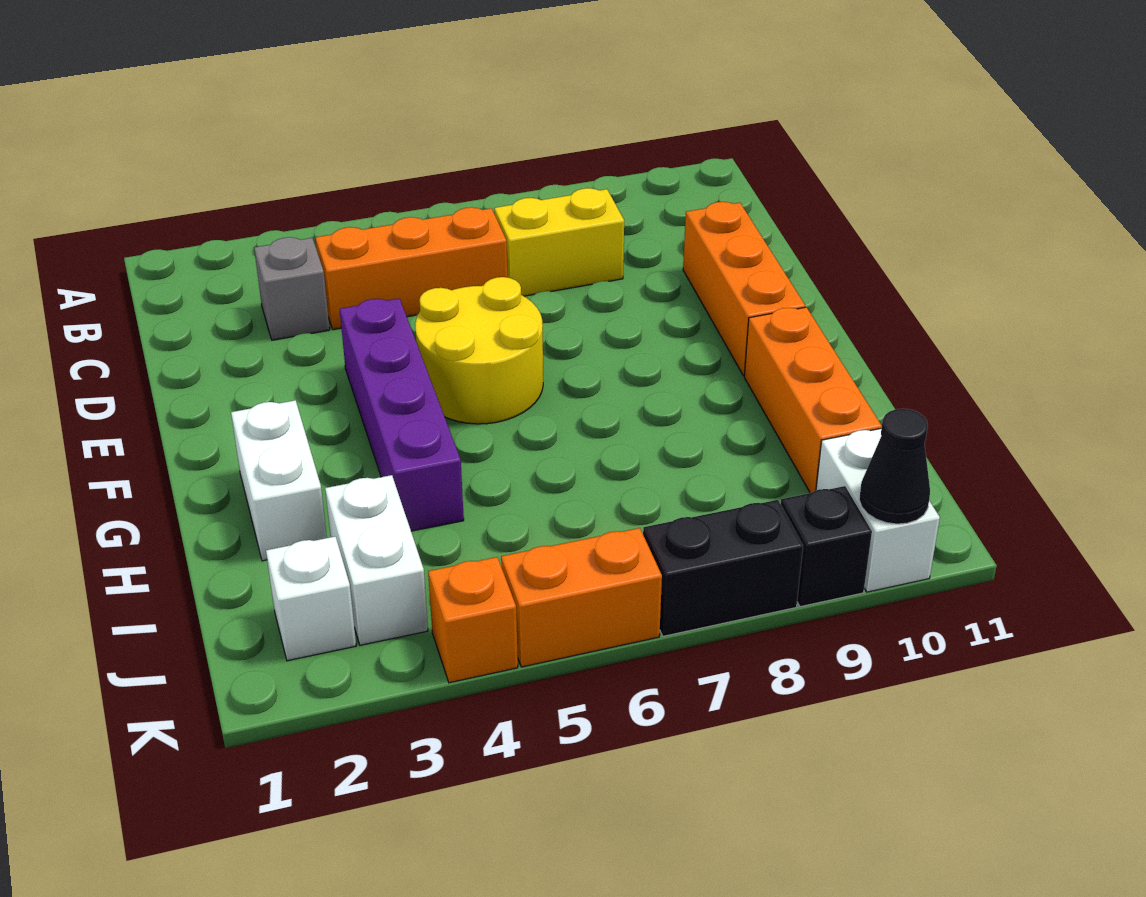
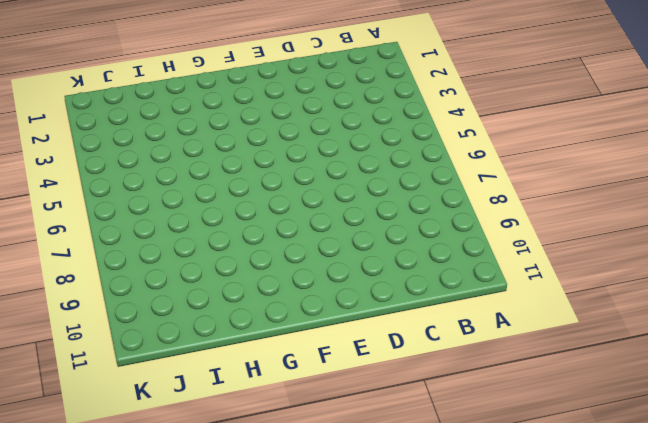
none -> grey 1x1 brick [254,237,330,340]
none -> orange 1x3 brick [315,207,507,330]
none -> yellow 1x2 brick [494,188,624,296]

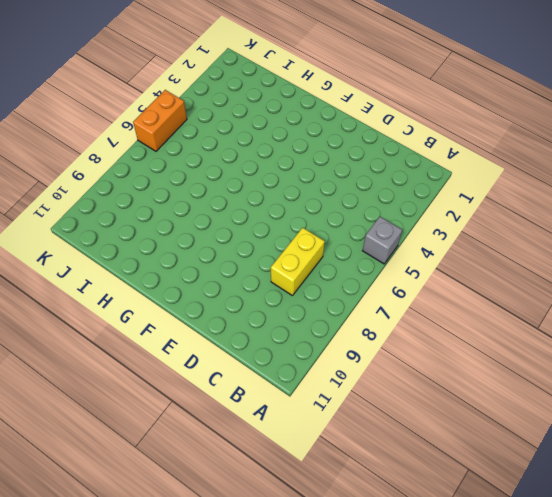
grey 1x1 brick [362,217,402,264] -> grey 1x1 brick moved to [254,237,330,340]
none -> orange 1x3 brick [315,207,507,330]
none -> orange 1x3 brick [683,202,805,376]
none -> purple 1x4 brick [340,298,464,531]

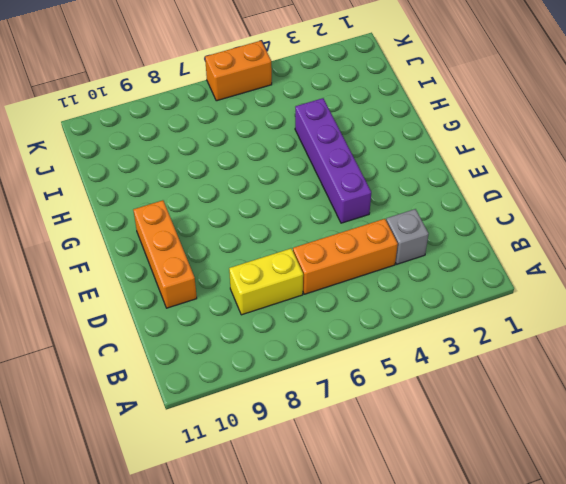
none -> yellow 2x2 round brick [415,277,543,424]
none -> white 1x2 brick [231,400,327,561]
none -> orange 1x3 brick [744,307,882,493]

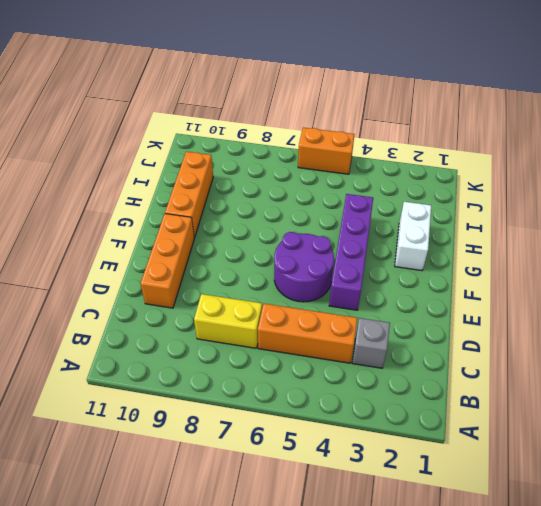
purple 2x2 round brick [274,232,334,302] -> yellow 2x2 round brick [415,277,543,424]
none -> white 1x2 brick [325,475,428,645]
none -> white 1x1 brick [266,537,356,661]
none -> white 1x2 brick [816,429,940,592]

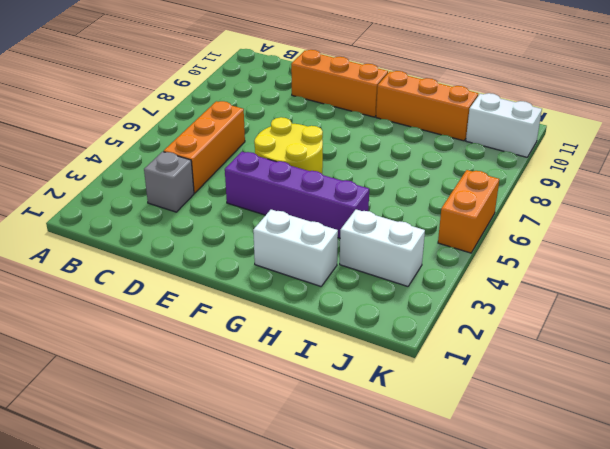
none -> yellow 1x2 brick [494,188,624,296]
none -> white 1x1 brick [266,537,356,661]
none -> orange 1x1 brick [428,557,518,683]

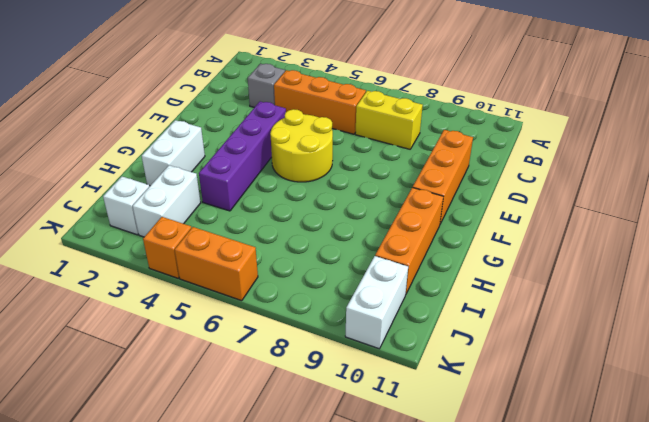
none -> black 1x2 brick [643,500,803,636]
none -> black 1x1 brick [781,486,872,607]
none -> black 1x1 cone [859,409,930,524]

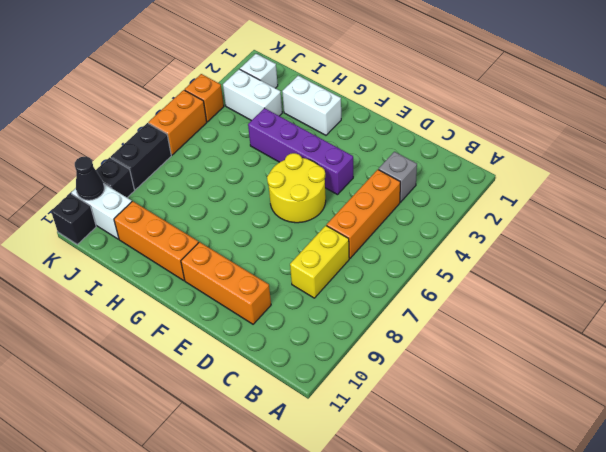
black 1x1 brick [51,193,96,244] -> none

